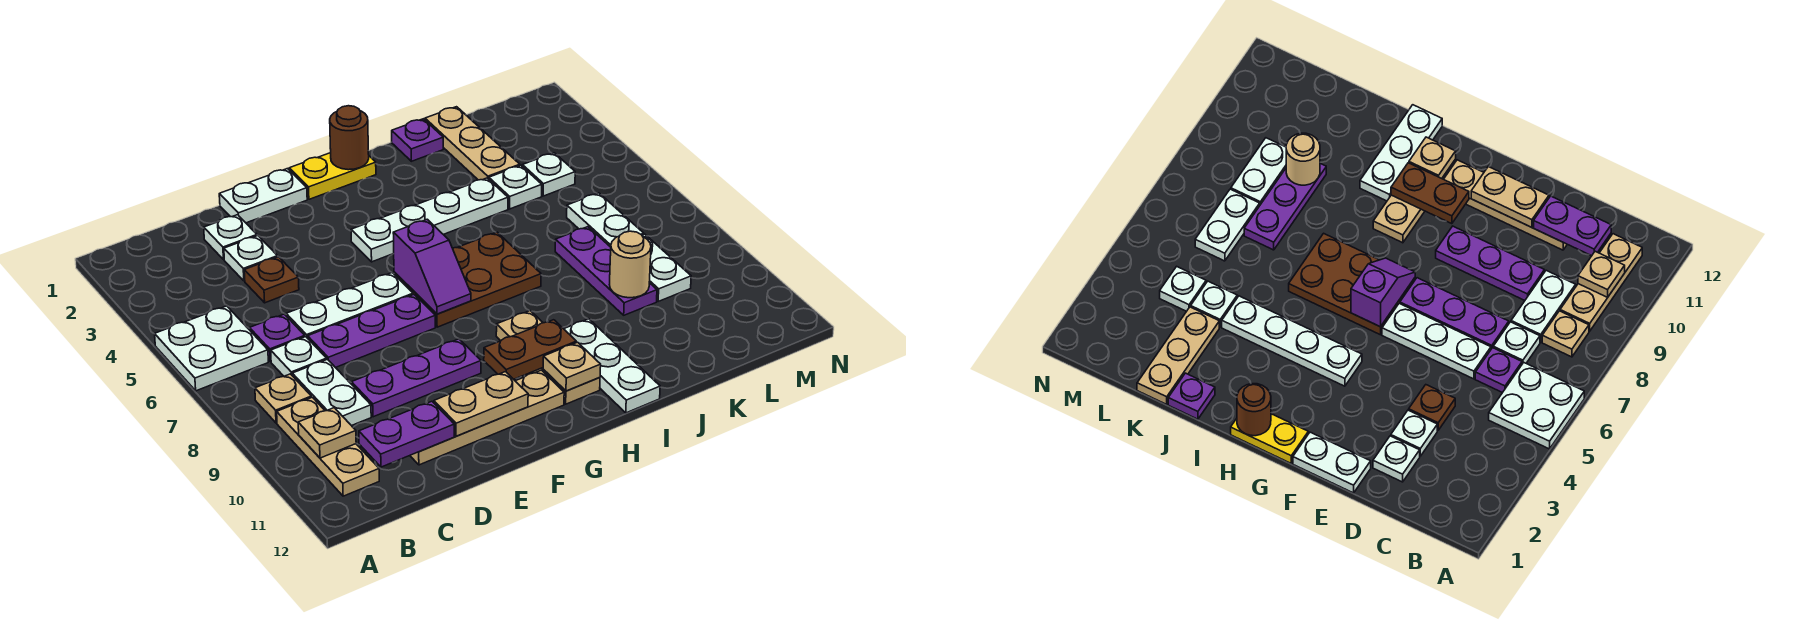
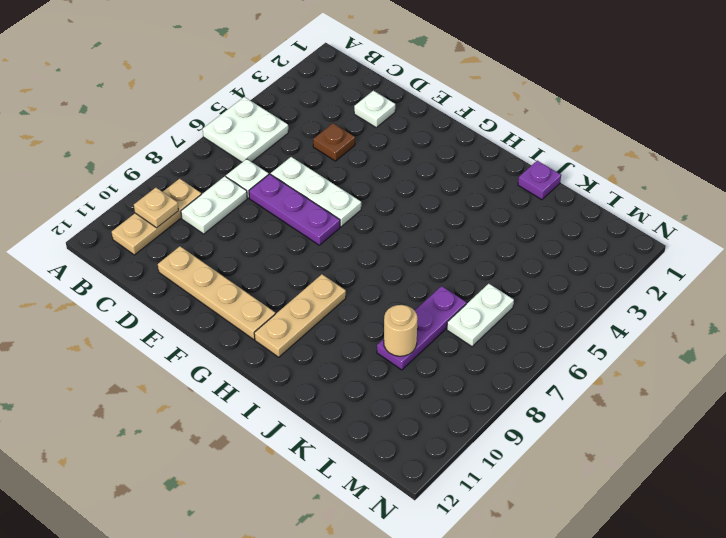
none -> tan 1x1 plate [255,374,311,423]
none -> purple 1x1 plate [250,314,305,362]
none -> white 1x1 plate [224,236,278,281]
none -> purple 1x3 plate [351,339,481,417]

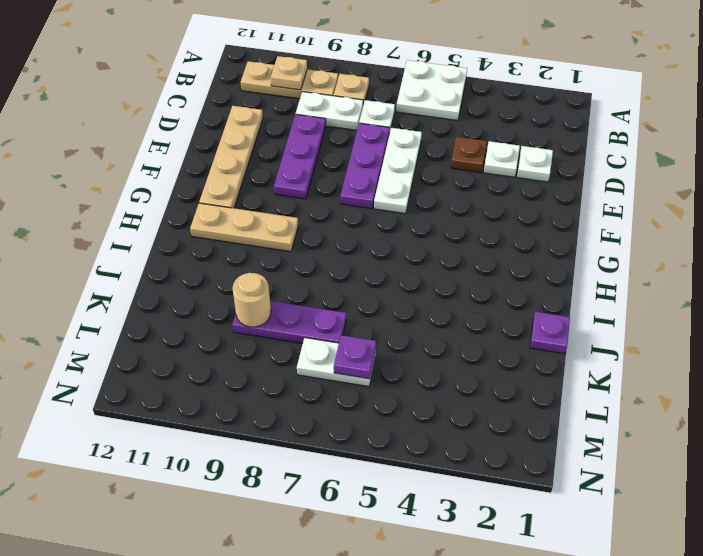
purple 1x1 plate [334,335,376,379] -> purple 1x1 plate moved to [250,314,305,362]
none -> white 1x2 plate [219,169,307,223]
none -> yellow 1x2 plate [289,153,376,199]
none -> white 1x4 plate [351,178,508,262]
none -> brown 2x3 plate [394,232,541,327]

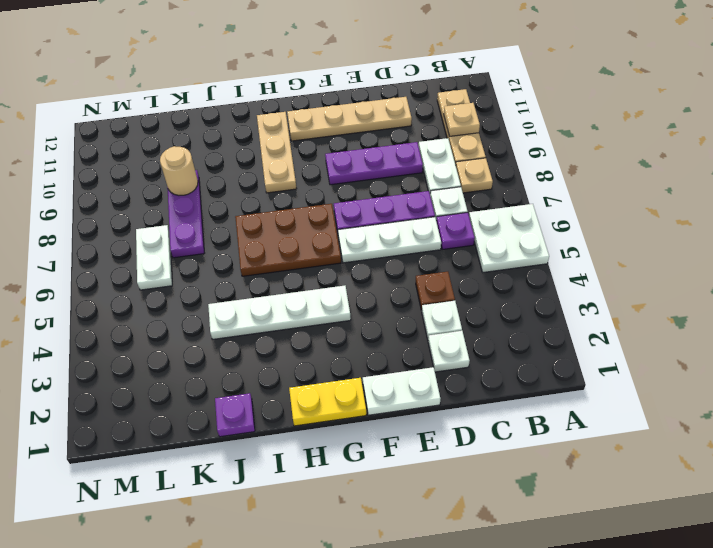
none -> white 1x3 plate [564,319,660,413]
none -> tan 1x3 plate [425,107,520,180]
none -> white 1x1 plate [489,165,542,209]
none -> white 1x1 plate [522,153,575,196]

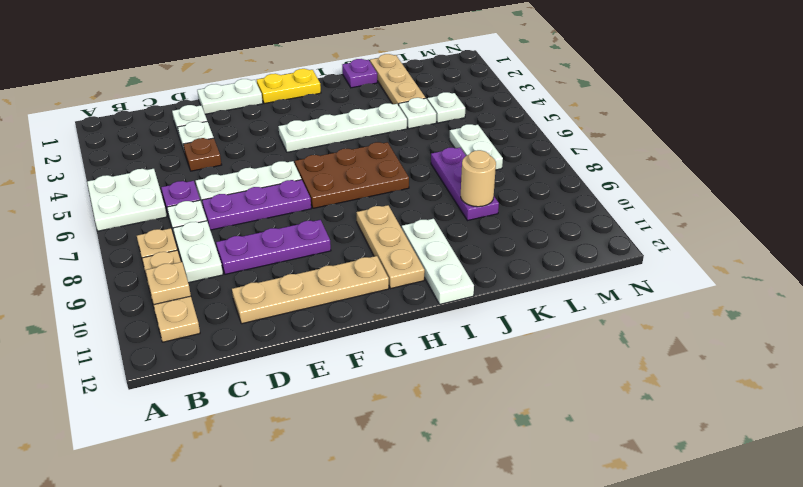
none -> white 1x2 plate [642,234,691,302]
none -> purple 1x2 plate [359,401,454,467]
none -> tan 1x2 plate [434,372,528,436]
none -> purple 1x2 slope [393,219,471,314]

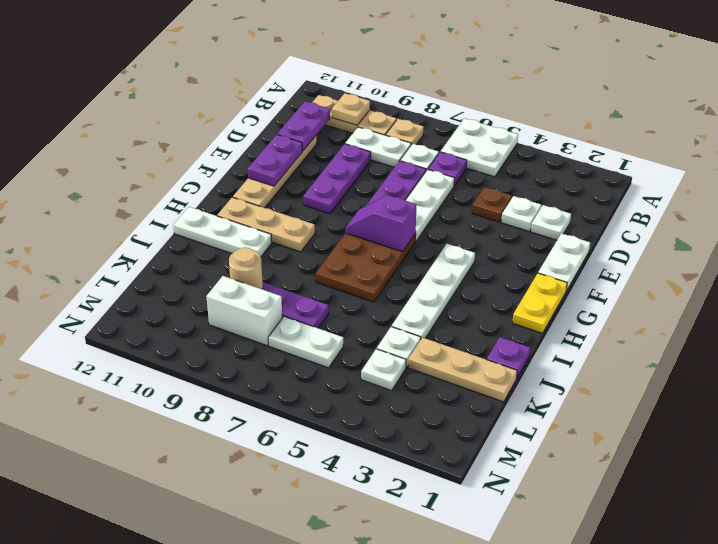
purple 1x2 plate [248,135,302,186] -> tan 1x2 plate [434,372,528,436]
white 1x2 brick [206,276,282,346] -> white 1x2 plate [642,234,691,302]
none -> brown 1x2 plate [484,320,576,379]
none -> brown 1x1 round brick [330,106,369,170]
none -> tan 1x1 plate [543,342,601,391]

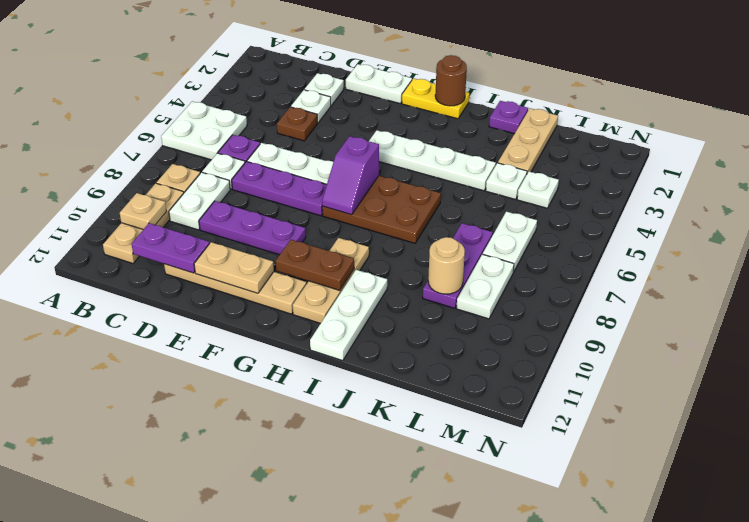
none -> tan 1x1 plate [543,342,601,391]

